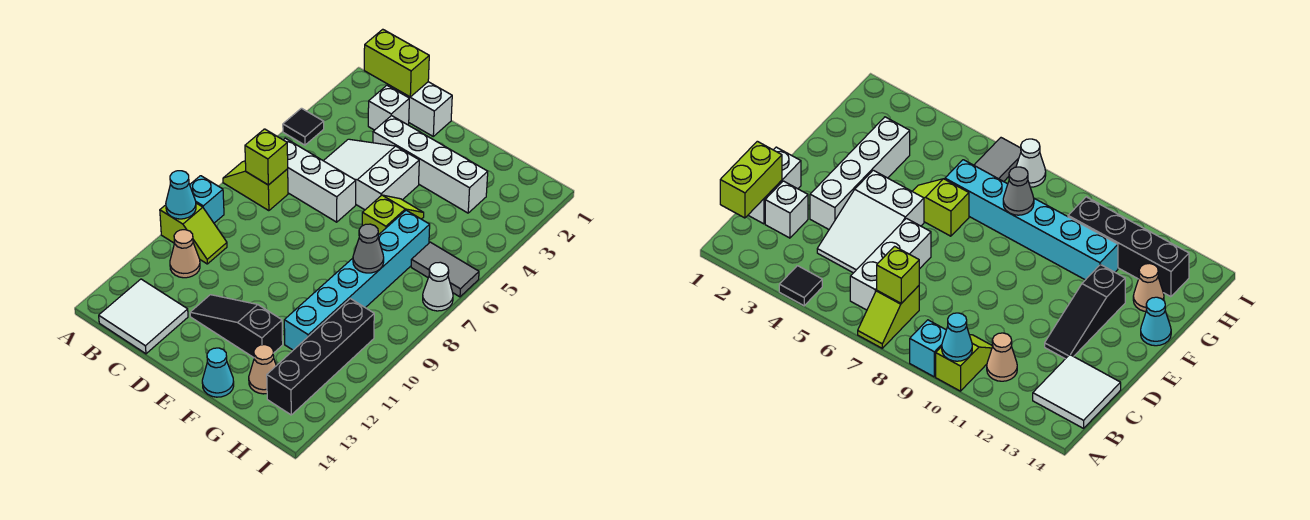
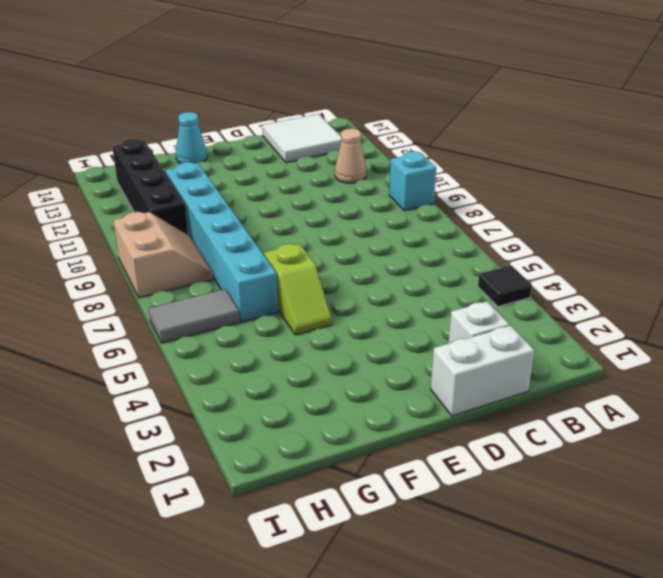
tan 2x2 slope [113,212,213,298] -> none
none -> lime 1x2 slope [223,161,288,211]
none -> lime 1x2 slope [160,203,227,264]
none -> white 1x3 brick [284,138,356,222]

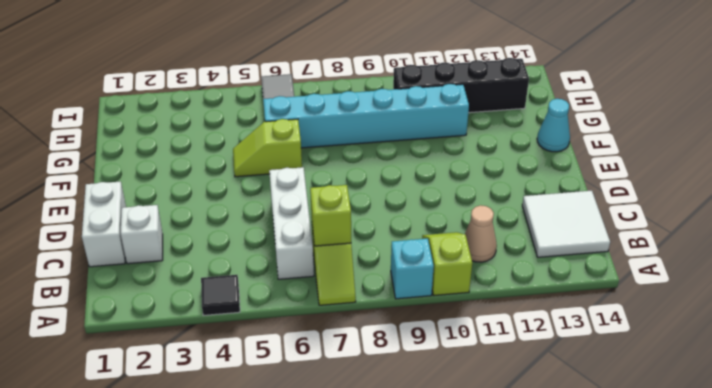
none -> white 2x3 slope [324,139,419,210]
none -> white 1x4 brick [373,115,488,213]
none -> black 1x3 slope [190,295,283,358]

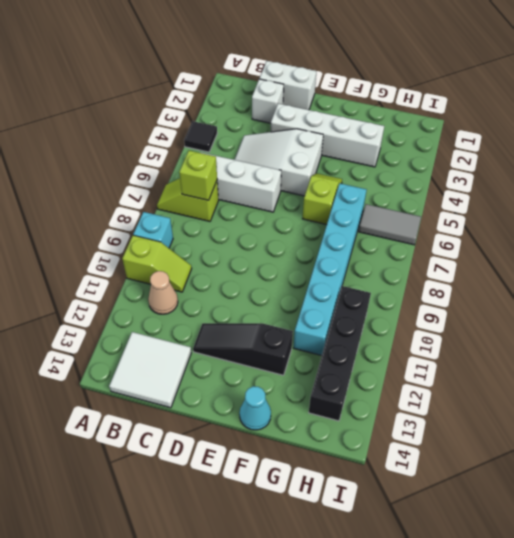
none -> tan 1x1 cone [249,345,276,394]
none -> white 1x1 cone [423,262,453,311]
none -> cyan 1x1 cone [166,171,196,219]

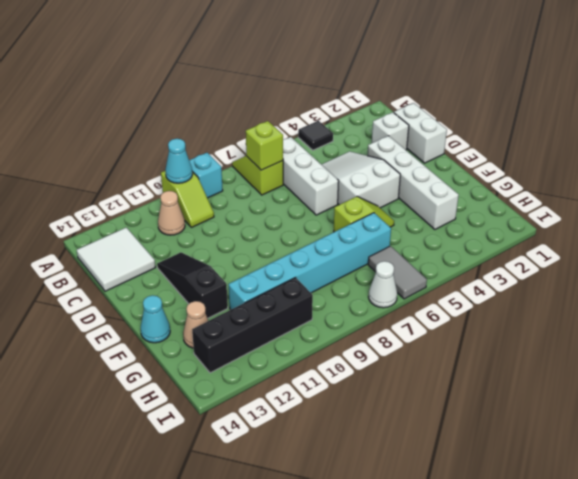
none -> lime 1x2 brick [364,29,429,97]
none -> grey 1x1 cone [353,224,384,273]

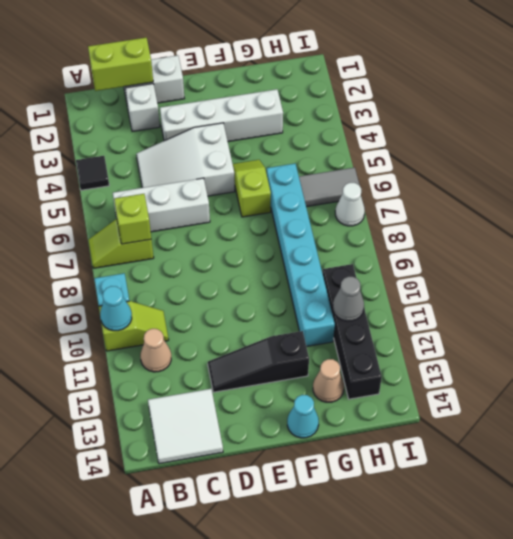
grey 1x1 cone [333,277,364,321] -> grey 1x1 cone moved to [353,224,384,273]

